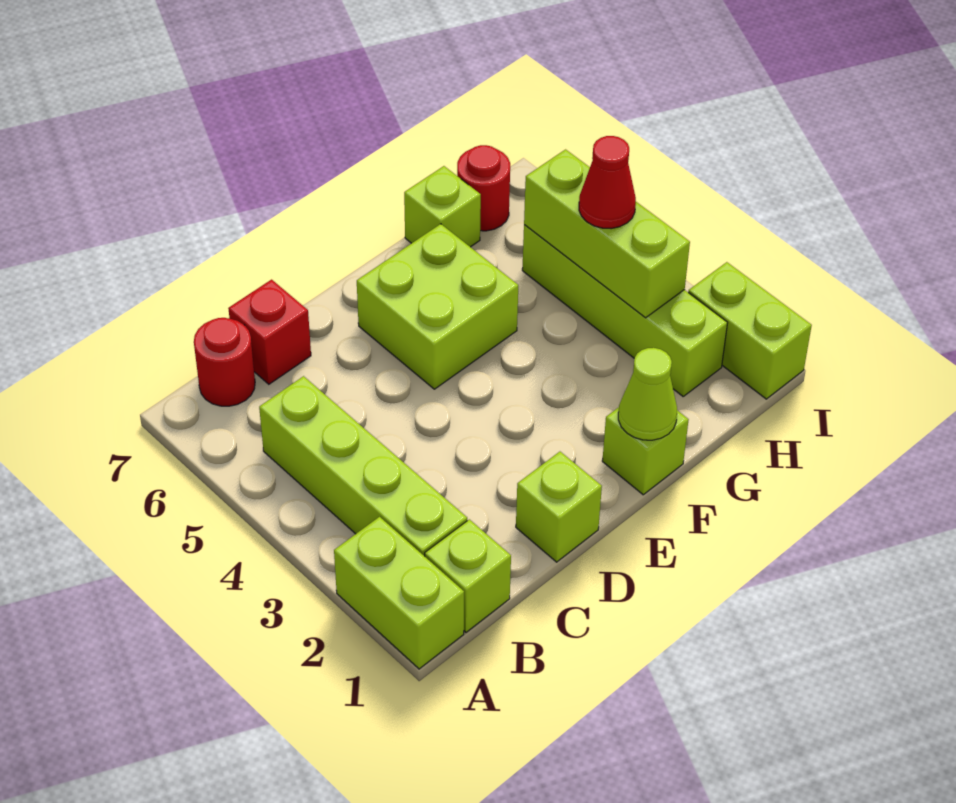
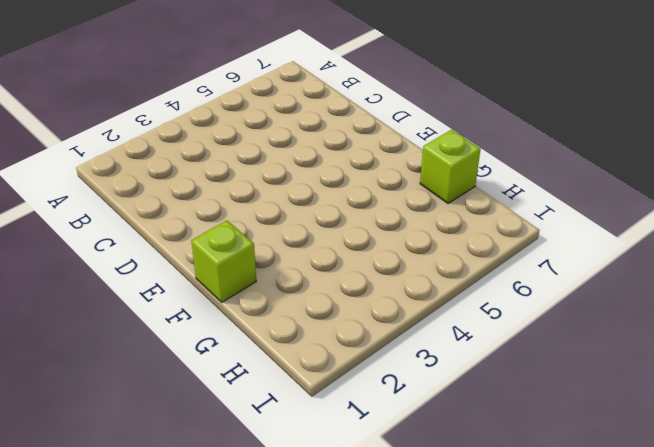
none -> lime 1x2 brick [334,517,464,669]
none -> lime 1x1 brick [425,519,511,632]
none -> lime 1x4 brick [259,376,467,556]

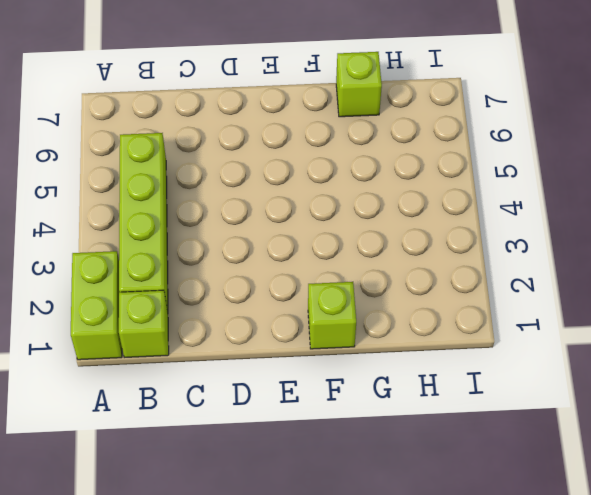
none -> red 1x1 round brick [194,318,255,406]
none -> red 1x1 brick [228,280,311,384]
none -> lime 1x1 brick [516,452,602,562]

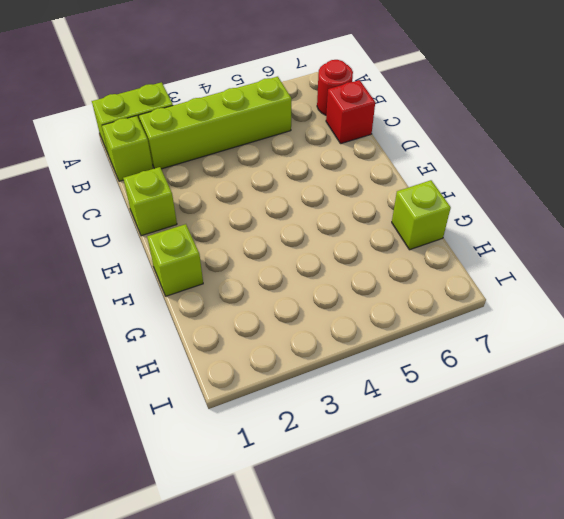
none -> lime 2x2 brick [357,224,518,389]
none -> lime 1x4 brick [522,225,727,396]
none -> red 1x1 round brick [457,145,510,231]

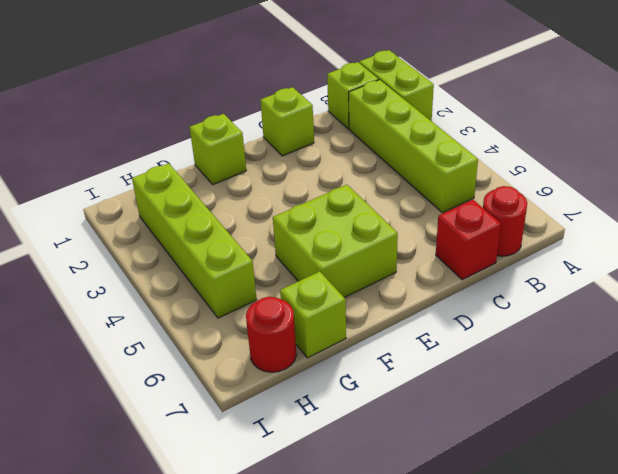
none -> lime 1x2 brick [688,262,812,399]
none -> lime 1x1 cone [618,348,677,440]
none -> lime 1x3 brick [524,149,690,318]

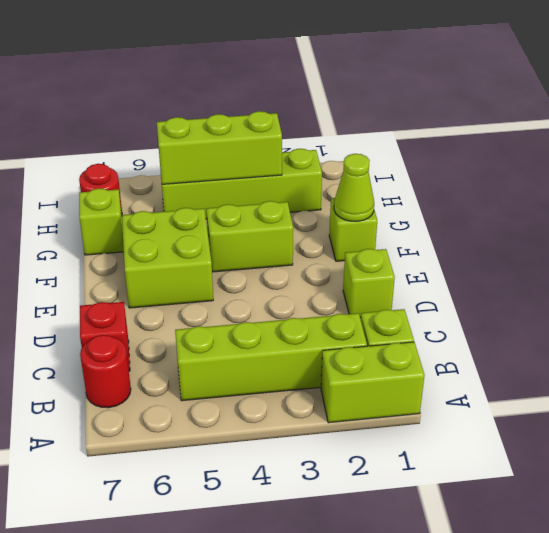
lime 1x2 brick [206,201,293,272] -> lime 1x2 brick moved to [688,262,812,399]
none -> red 1x1 cone [579,136,636,229]

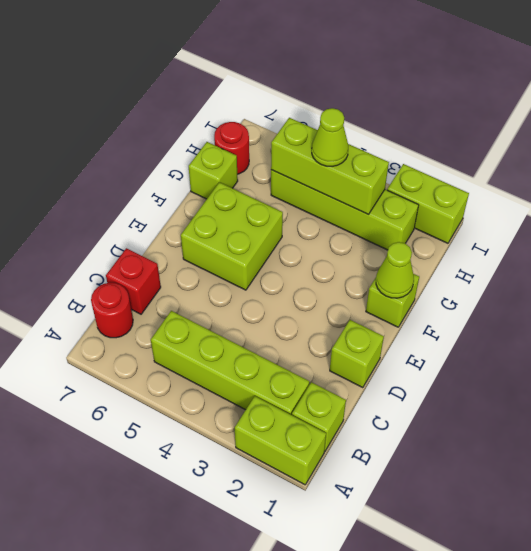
lime 1x1 cone [312,108,348,166] -> red 1x1 cone [579,136,636,229]

